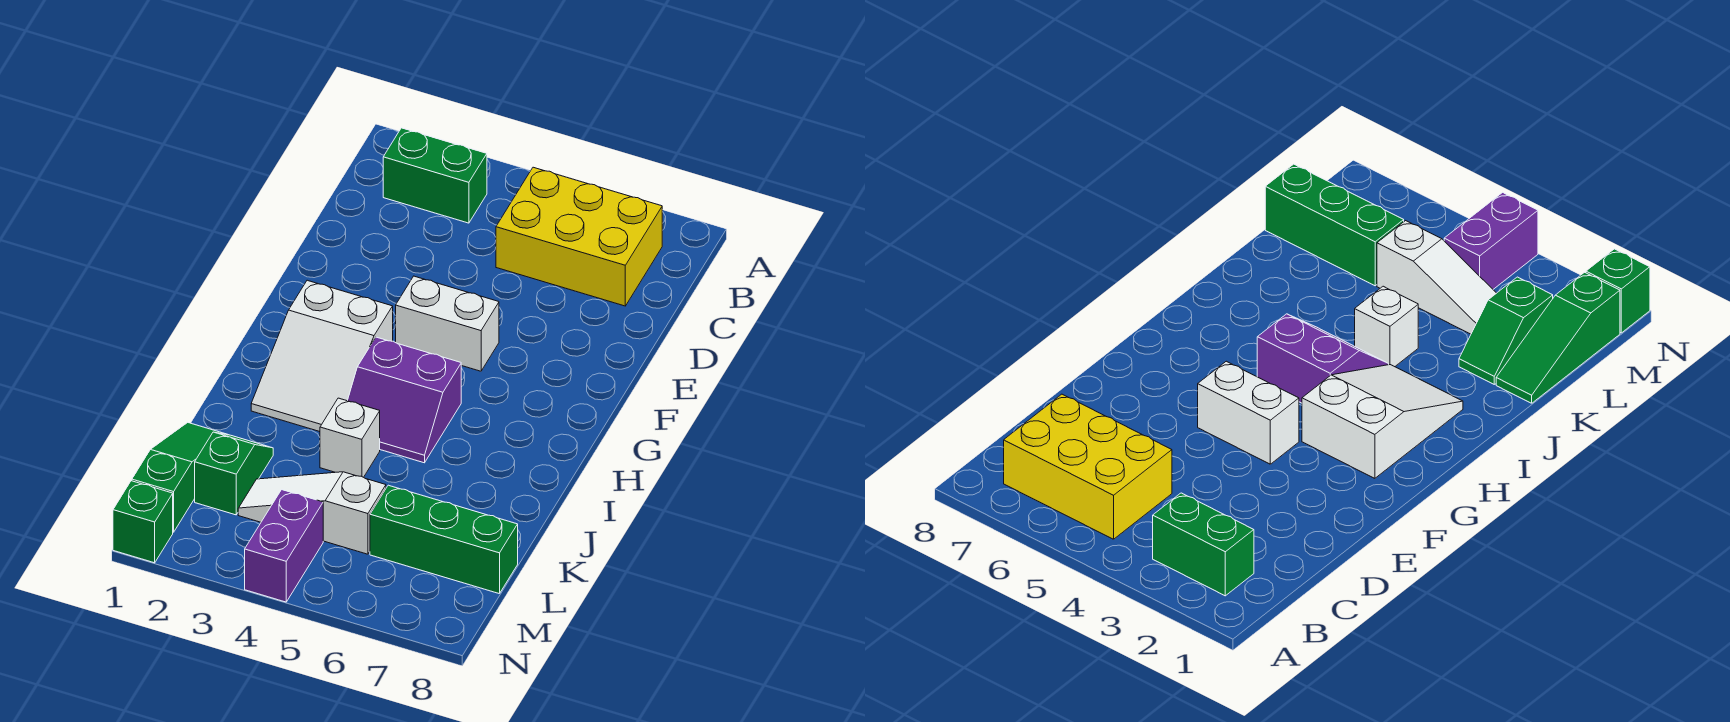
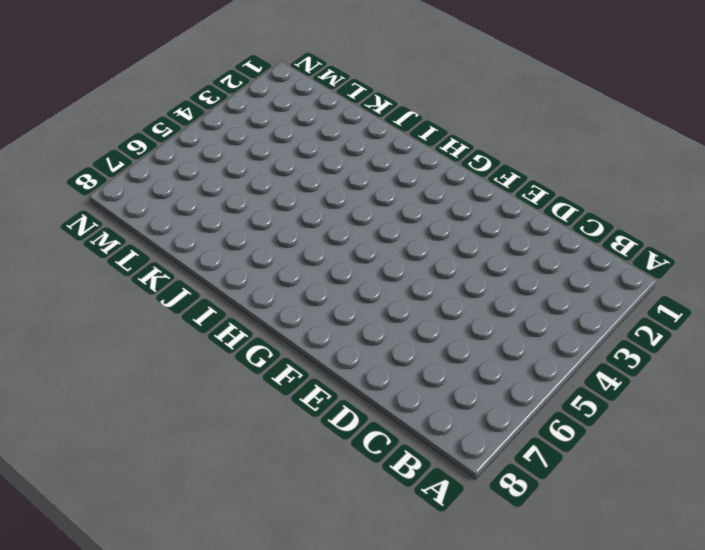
none -> green 1x2 brick [383,128,487,223]
none -> yellow 2x3 brick [496,167,662,306]
none -> white 1x2 brick [396,276,499,371]

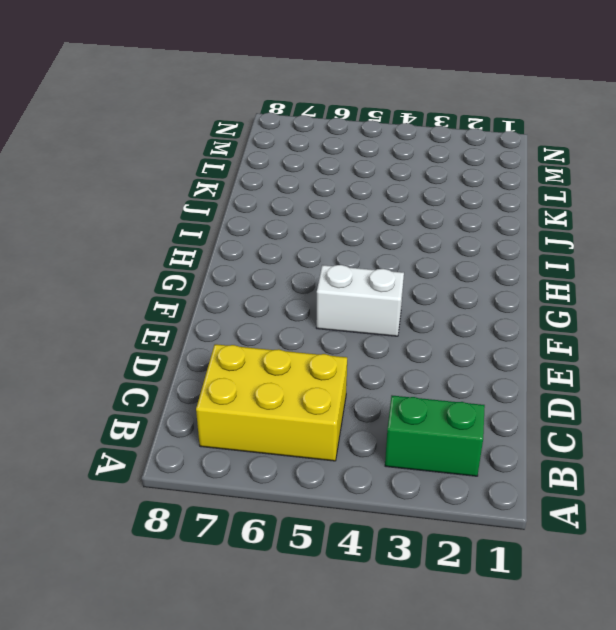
none -> white 2x3 slope [251,280,393,432]
none -> purple 2x2 slope [348,337,461,463]
none -> white 1x1 brick [320,398,380,477]

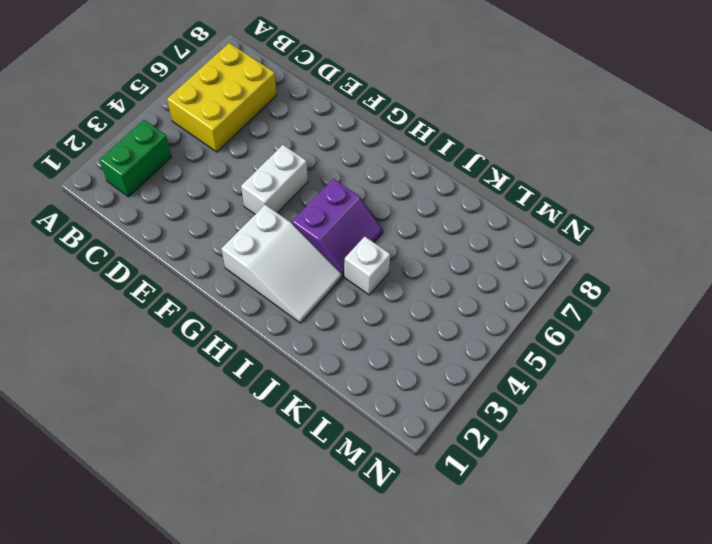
none -> green 1x3 slope [132,422,228,532]
none -> green 1x2 slope [195,432,273,515]
none -> white 1x3 slope [238,472,386,554]

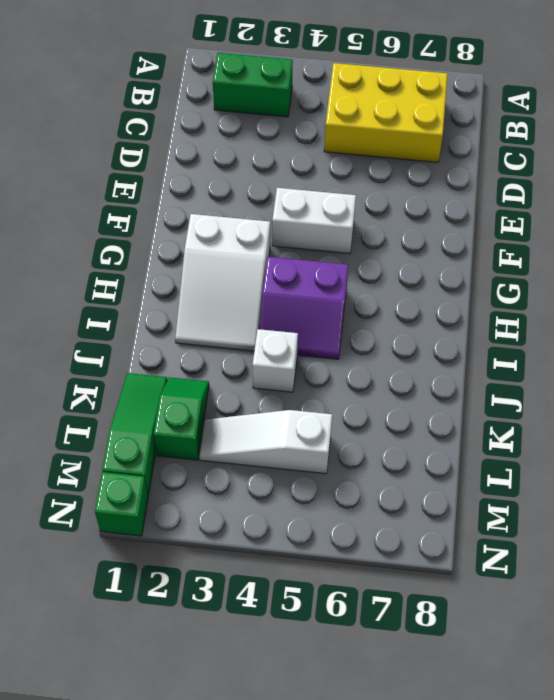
none -> green 1x3 brick [370,485,518,594]
none -> purple 1x2 brick [245,490,323,602]

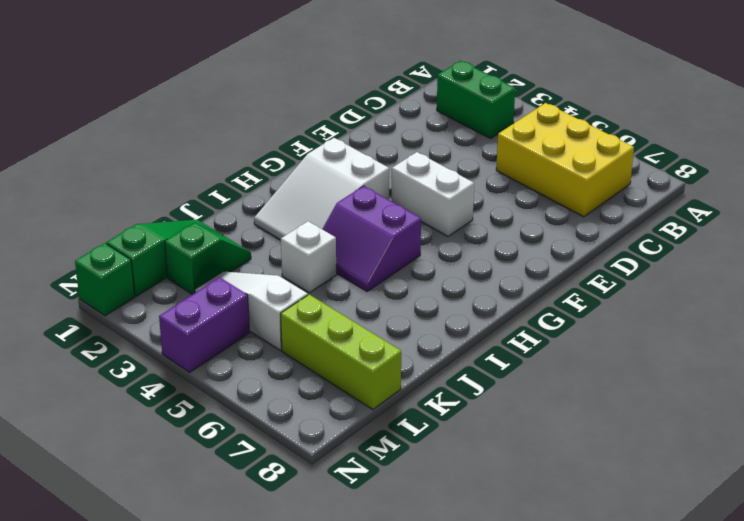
lime 1x3 brick [281,295,401,410] -> green 1x3 brick [370,485,518,594]

